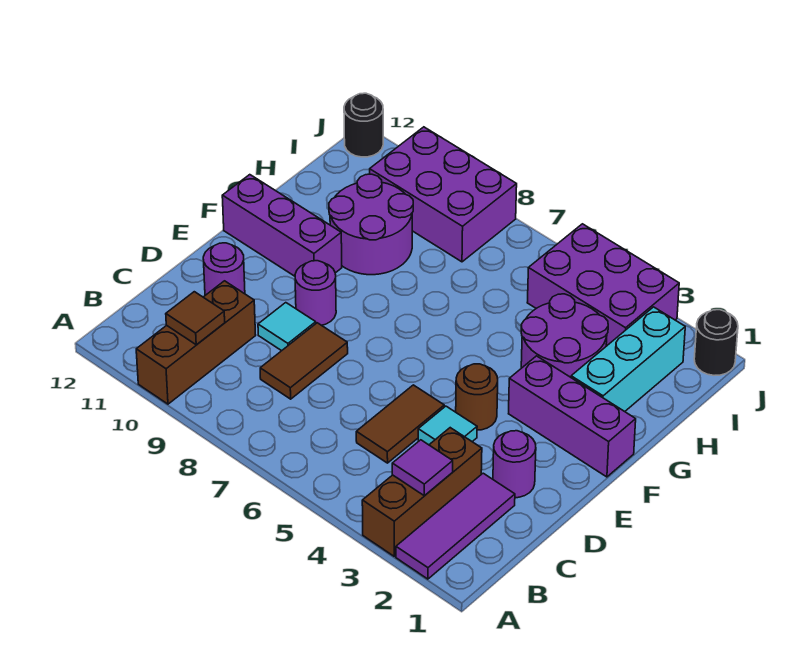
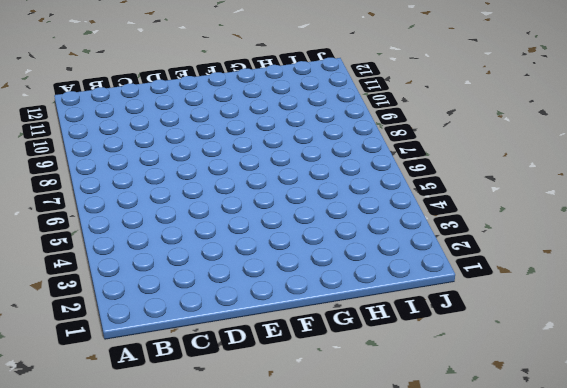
none -> purple 1x3 tile [396,473,515,579]
none -> brown 1x3 brick [362,428,482,556]
none -> brown 1x3 brick [136,281,256,404]

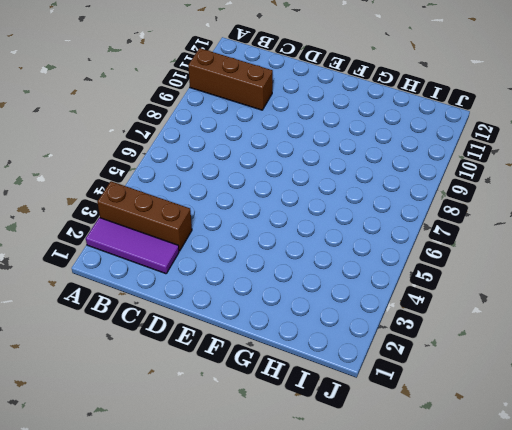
none -> brown 1x2 tile [356,385,444,463]
none -> brown 1x2 tile [260,323,348,399]
none -> purple 1x1 round brick [493,431,536,498]

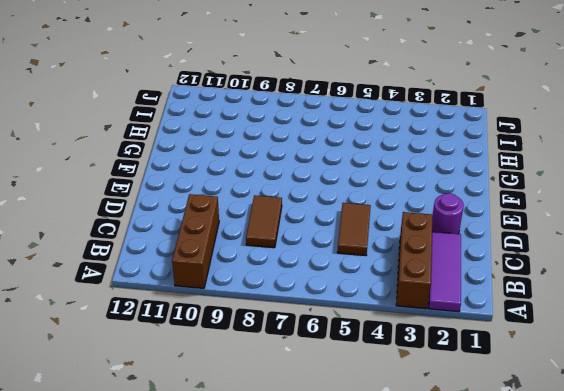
none -> cyan 1x1 tile [418,406,477,445]
none -> cyan 1x1 tile [258,303,316,351]
none -> purple 1x1 round brick [203,243,245,295]

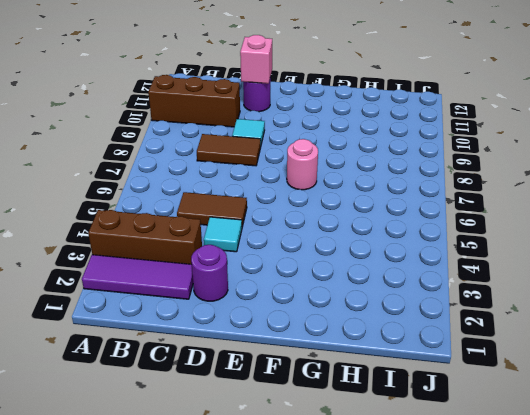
pink 1x1 brick [240,35,272,84] -> none
pink 1x1 round brick [287,139,318,190] -> none
none -> brown 1x1 round brick [456,364,498,430]
none -> purple 1x1 round brick [295,261,336,325]
none -> purple 1x3 brick [509,356,636,477]

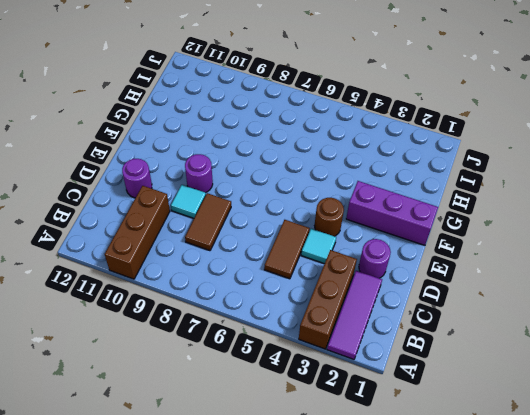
none -> purple 1x3 brick [222,175,342,276]
none -> cyan 1x3 brick [571,307,685,412]
none -> purple 2x2 round brick [521,294,608,377]

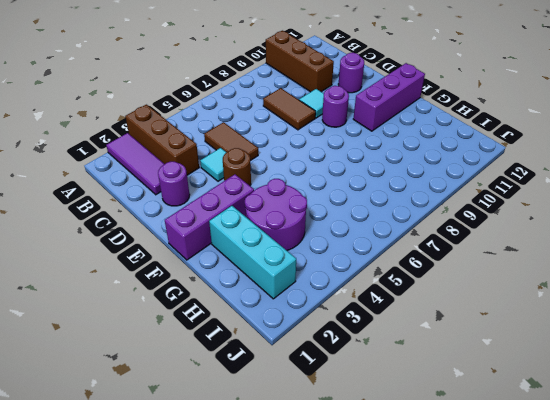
none -> purple 2x2 round brick [329,174,413,275]
none -> purple 2x3 brick [527,224,679,346]
none -> purple 2x3 brick [370,127,517,262]

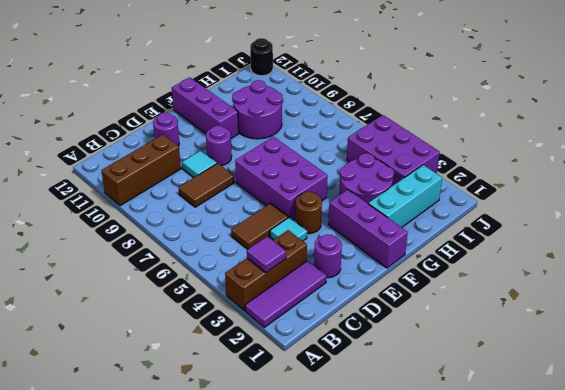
purple 2x3 brick [235,137,328,220] -> purple 2x3 brick moved to [370,127,517,262]
none -> black 1x1 round brick [694,310,738,375]
none -> brown 1x1 tile [166,292,225,345]

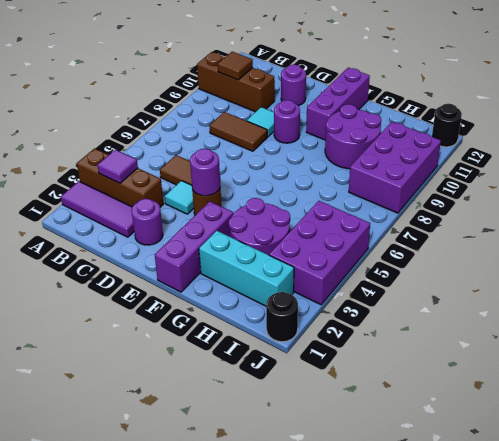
purple 1x1 round brick [190,149,220,196] -> none

